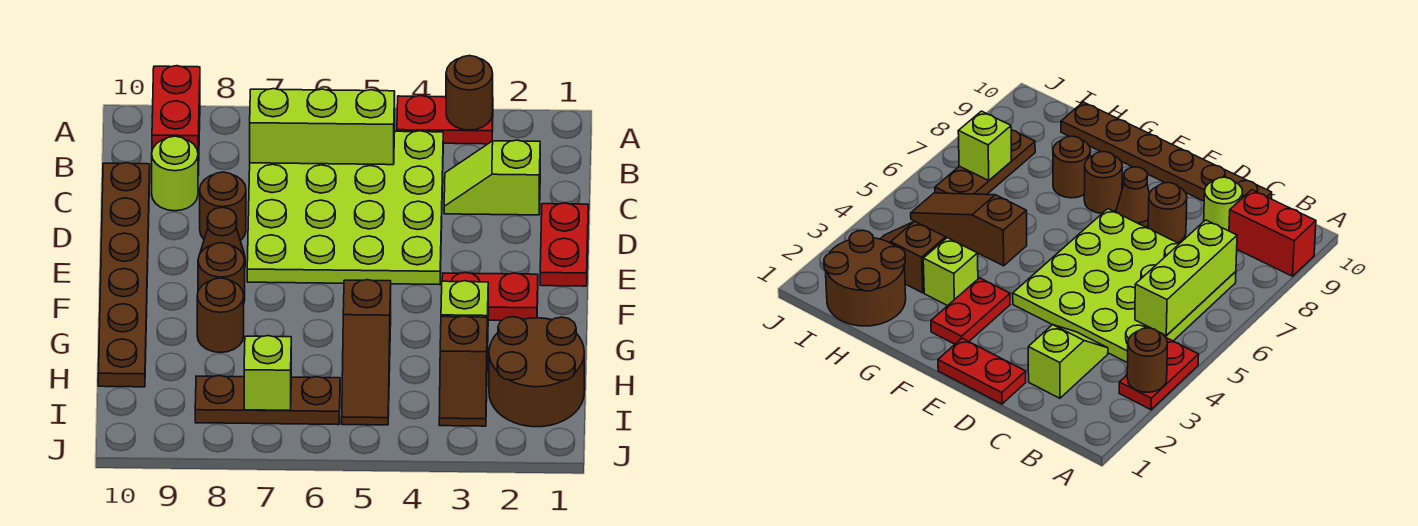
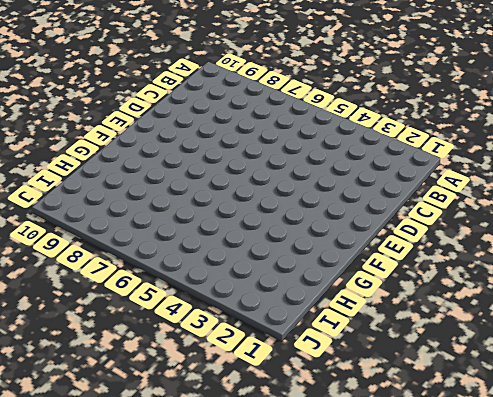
none -> red 1x2 plate [397,96,493,144]
none -> red 1x2 brick [152,66,200,175]
none -> lime 4x4 plate [247,131,443,285]

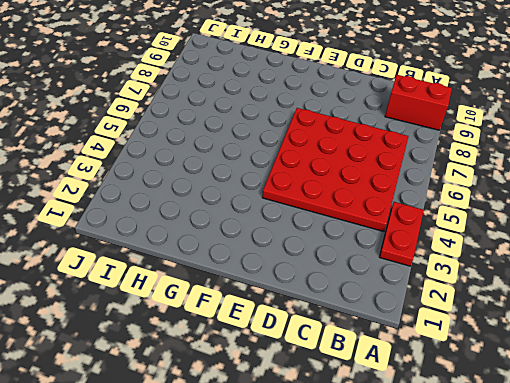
red 4x4 plate [262,108,409,232] -> lime 4x4 plate [247,131,443,285]
none -> lime 1x2 slope [444,140,540,215]
none -> lime 1x1 round brick [152,136,198,211]
none -> brown 1x6 plate [98,163,150,387]

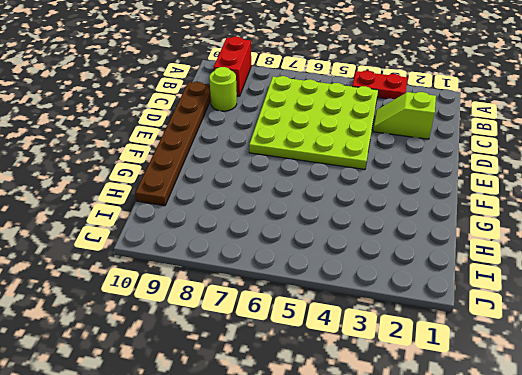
none -> red 1x2 plate [540,203,588,286]
none -> brown 1x1 round brick [200,172,246,241]
none -> brown 1x1 cone [200,207,245,260]

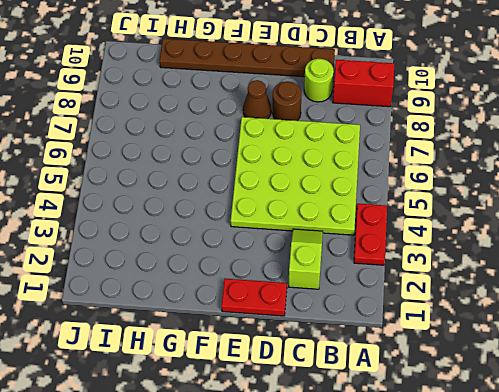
none -> red 1x2 plate [442,272,538,321]
none -> brown 1x1 round brick [198,243,245,301]
none -> lime 1x1 brick [441,281,488,355]

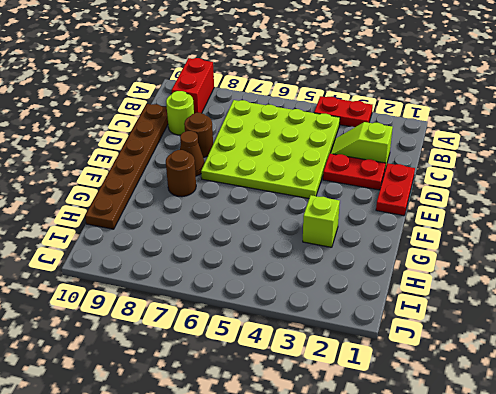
red 1x2 plate [323,154,386,190] -> red 1x2 plate moved to [442,272,538,321]
none -> brown 1x3 slope [342,280,391,425]
none -> brown 1x1 round brick [197,278,244,353]
none -> brown 2x2 round brick [489,317,584,427]

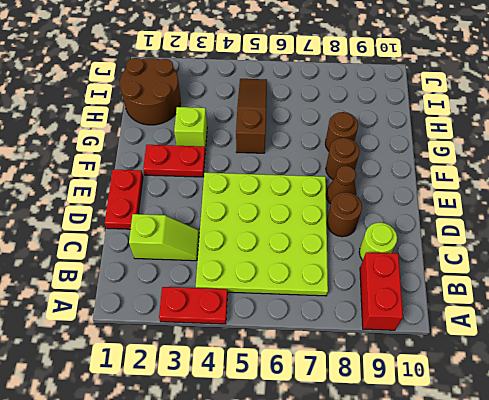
none -> brown 1x6 plate [98,163,150,387]
none -> brown 1x2 slope [439,316,487,426]
none -> brown 1x3 plate [195,376,340,425]

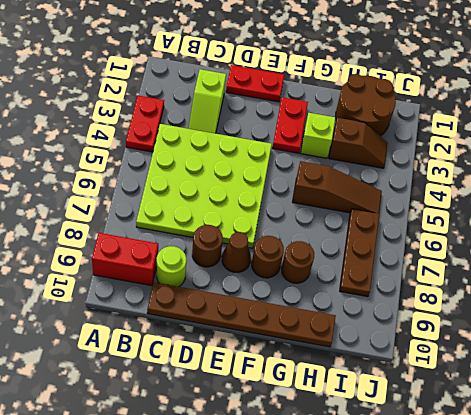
none -> brown 1x1 round brick [446,56,493,130]
none -> lime 1x3 brick [250,89,395,165]
none -> lime 1x1 brick [244,336,291,410]

